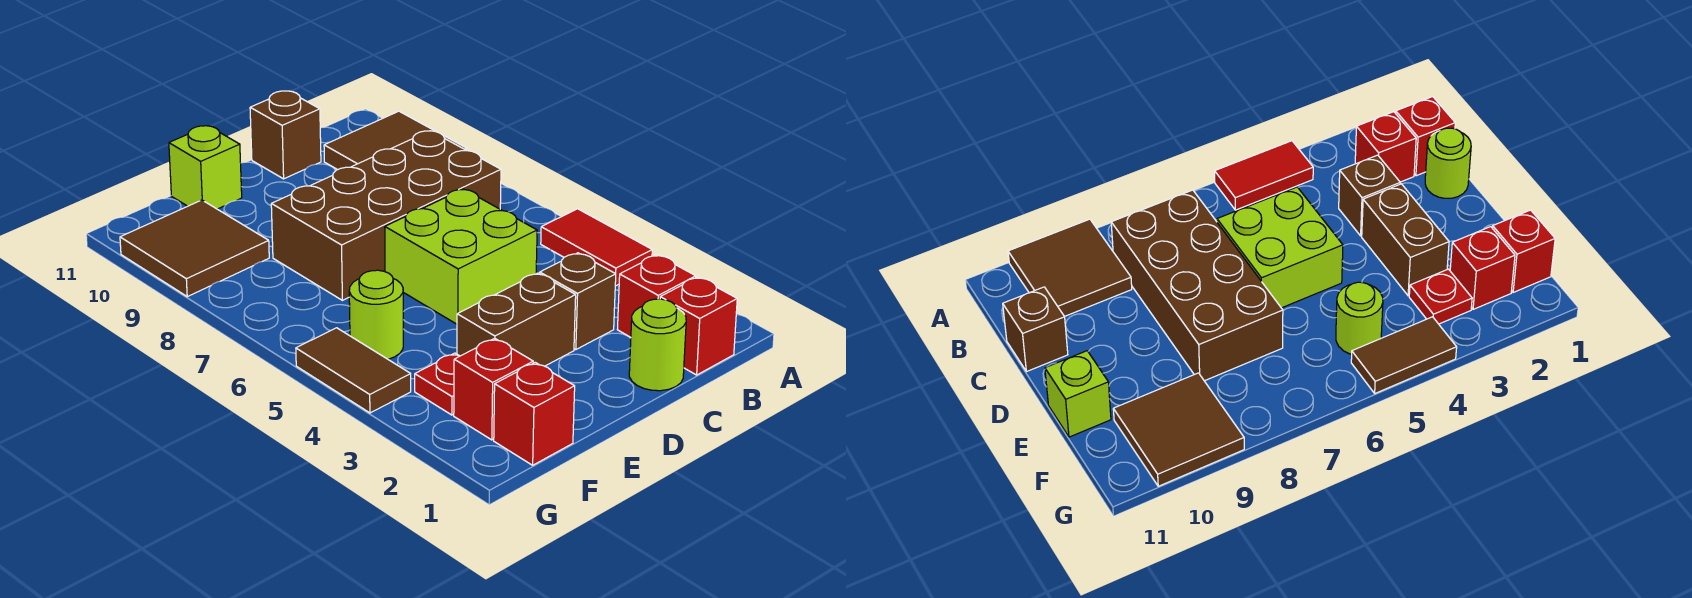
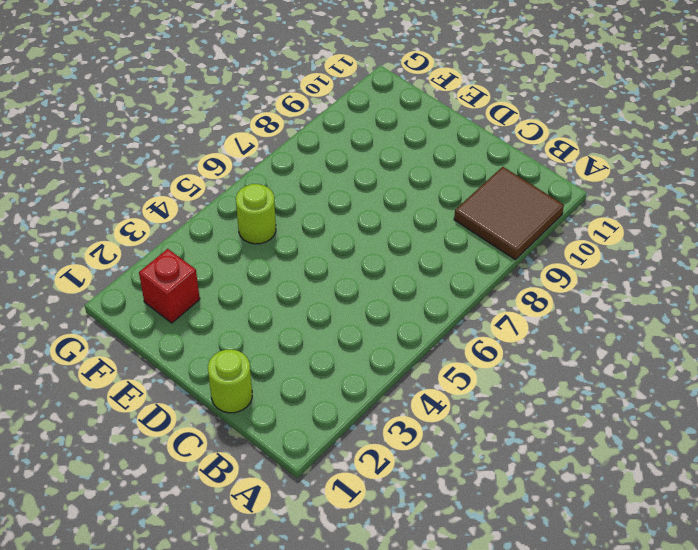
none -> red 1x2 tile [541,209,652,286]
none -> red 1x1 brick [660,277,737,375]
none -> red 1x1 brick [617,255,696,337]

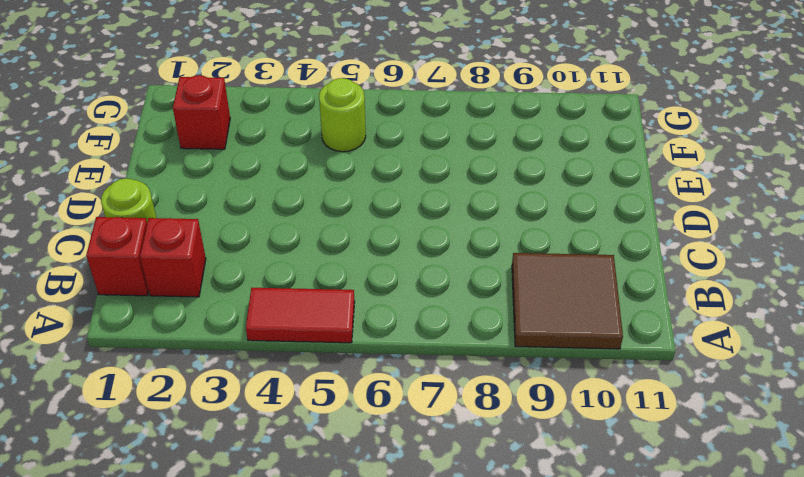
none -> brown 2x4 brick [271,131,501,300]
none -> brown 1x1 brick [540,253,616,350]
none -> lime 2x2 brick [385,189,537,324]

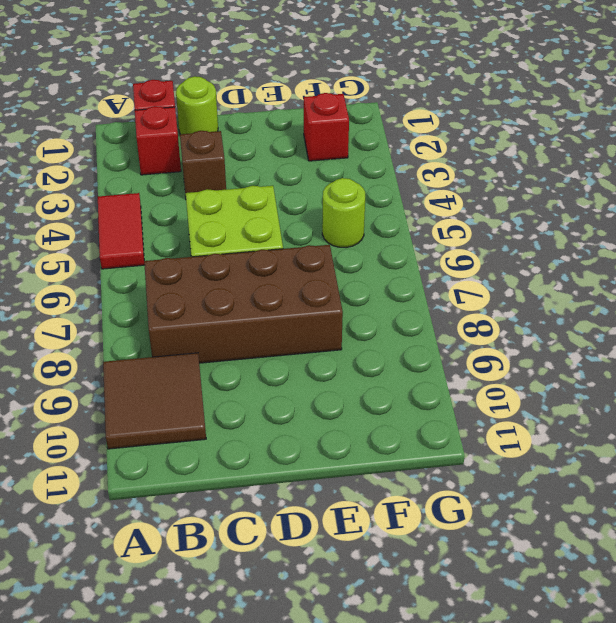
none -> brown 1x1 brick [250,91,321,179]
none -> brown 1x2 brick [457,273,576,366]
none -> lime 1x1 brick [169,126,242,209]

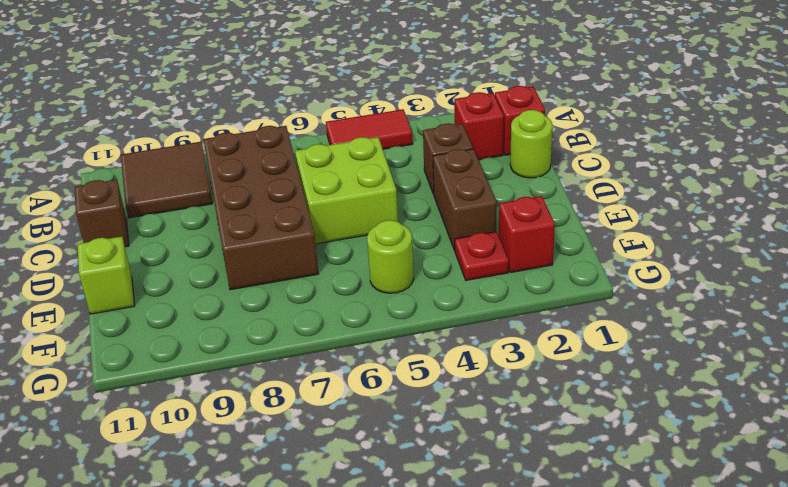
none -> red 1x1 brick [494,362,575,465]
none -> brown 2x2 tile [120,200,269,297]
none -> brown 1x2 tile [296,328,411,413]

